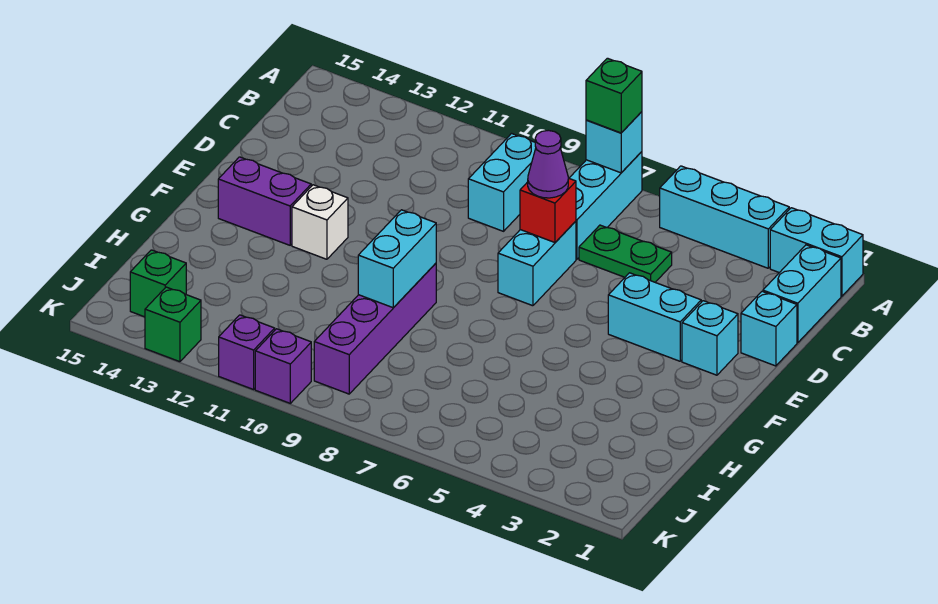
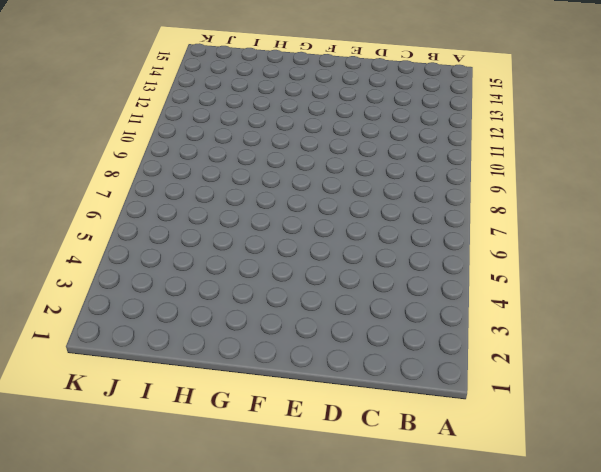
none -> cyan 1x2 brick [770,208,863,296]
none -> cyan 1x3 brick [660,166,789,268]
none -> cyan 1x3 brick [569,152,642,259]

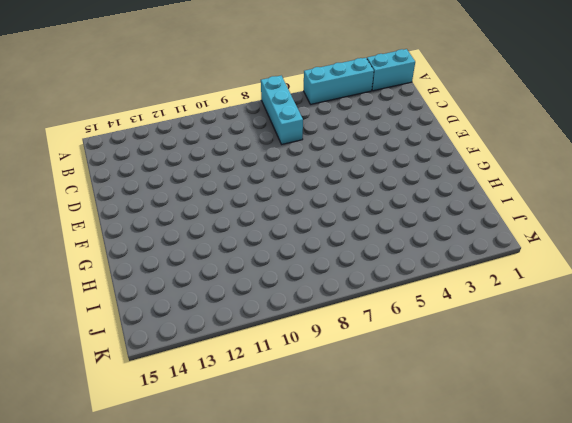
none -> cyan 1x2 brick [763,245,841,343]
none -> cyan 1x2 brick [468,134,536,231]
none -> green 1x2 plate [579,225,672,282]

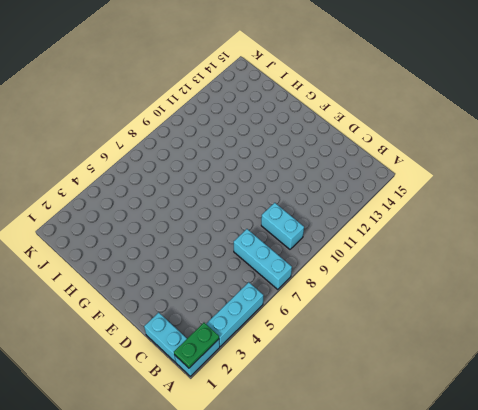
green 1x2 plate [174,323,219,368] -> green 1x2 plate moved to [579,225,672,282]
none -> cyan 1x1 brick [741,291,797,366]
none -> cyan 1x2 brick [498,221,576,306]
none -> cyan 1x1 brick [682,301,738,375]

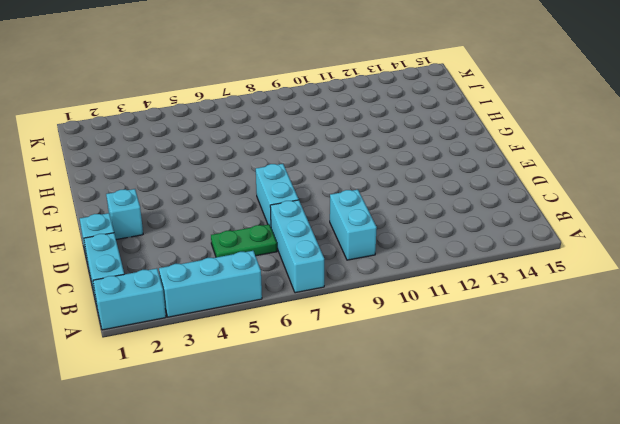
none -> cyan 1x2 brick [608,273,701,361]
none -> white 1x1 brick [292,185,348,259]
none -> purple 1x2 brick [218,157,311,245]

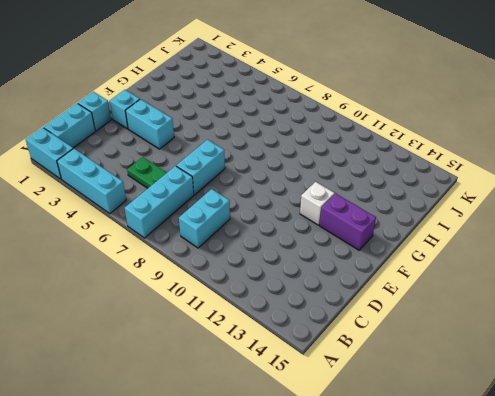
none -> purple 1x4 brick [314,263,436,394]
none -> green 1x1 brick [130,250,186,317]
none -> purple 1x1 brick [255,329,311,403]

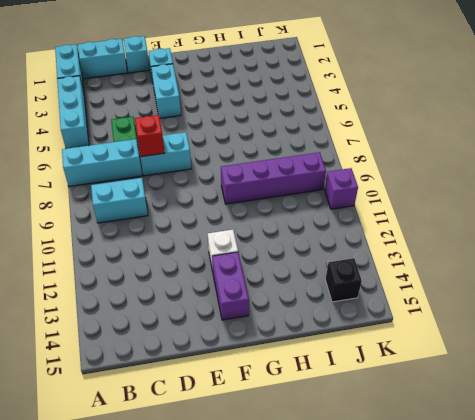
black 1x1 brick [325,258,362,302] -> green 1x1 brick [130,250,186,317]
none -> purple 1x1 brick [219,315,275,389]
none -> green 1x1 brick [145,287,201,362]
none -> cyan 1x1 brick [586,112,642,173]

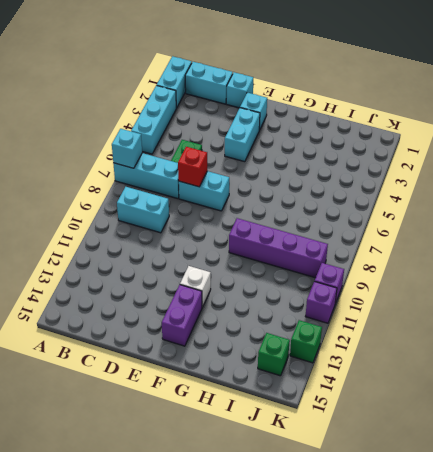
none -> cyan 1x2 brick [358,210,436,308]
none -> green 1x1 brick [586,58,642,133]
none -> purple 1x1 cone [528,130,568,198]

